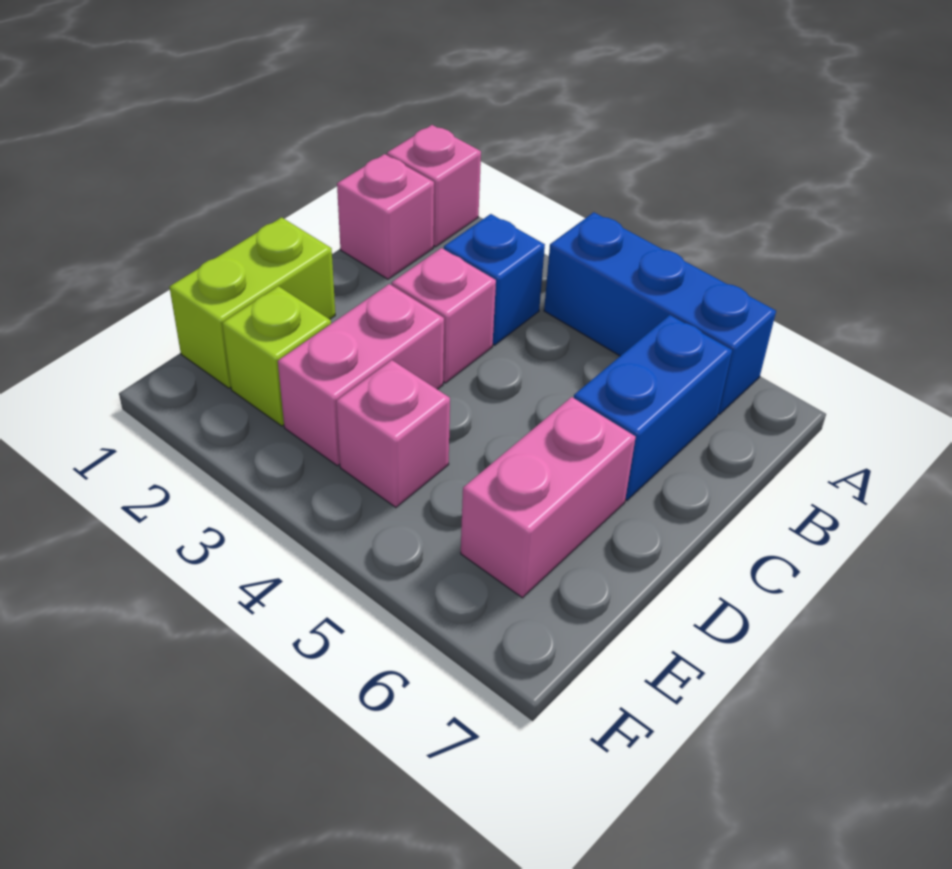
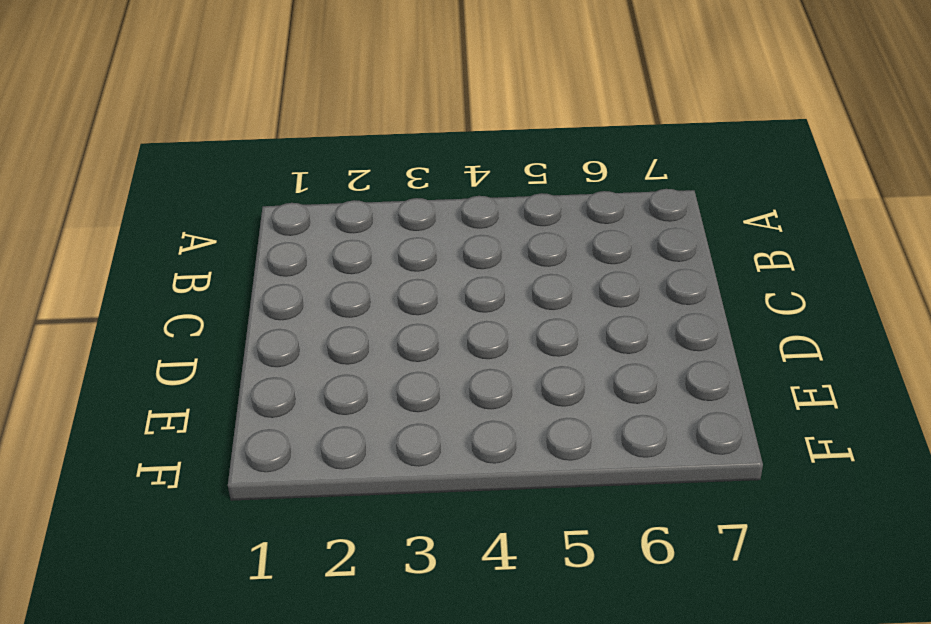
none -> pink 1x1 brick [387,125,481,247]
none -> blue 1x3 brick [544,212,776,414]

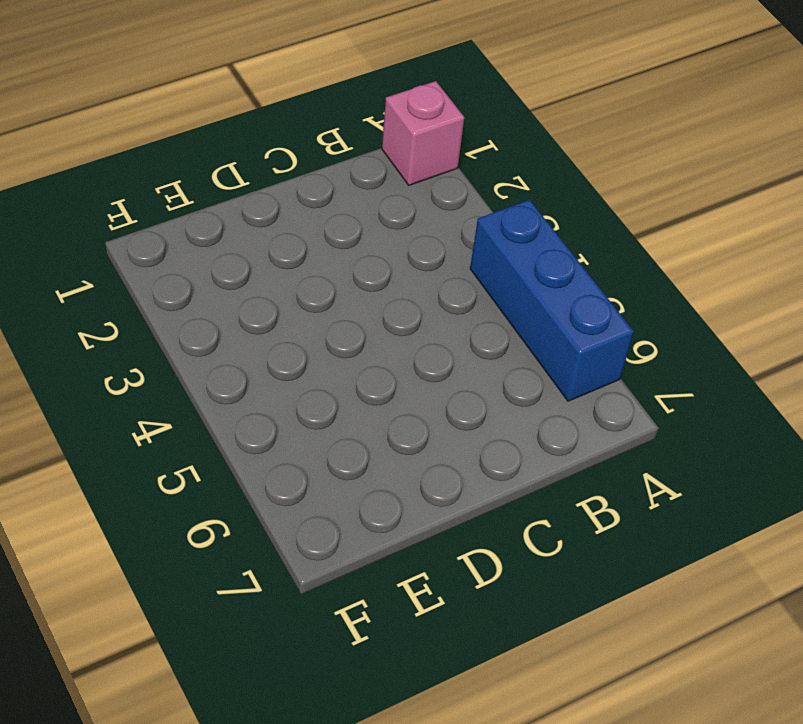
none -> pink 1x1 brick [337,154,434,279]
none -> blue 1x1 brick [444,214,545,345]

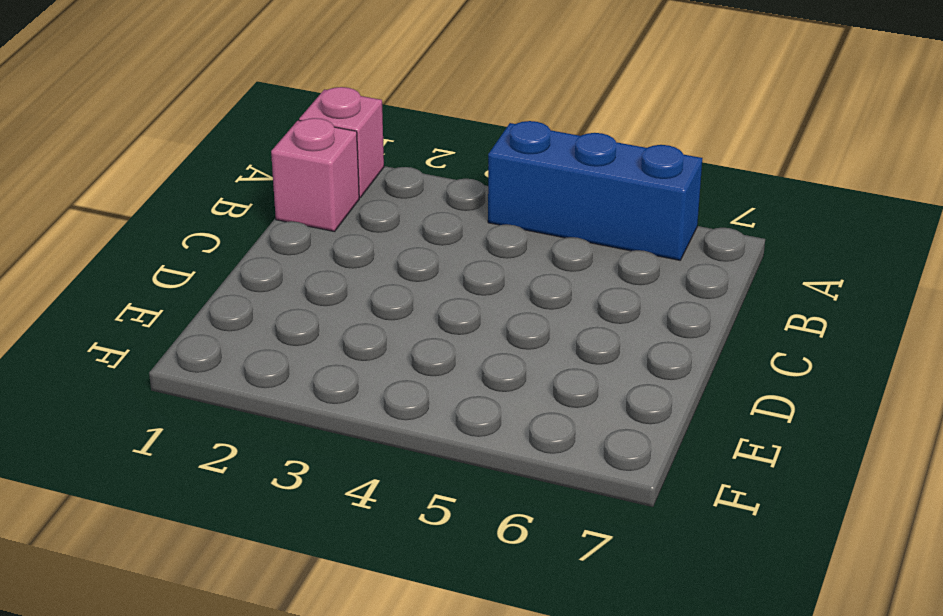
none -> blue 1x1 brick [444,214,545,345]
none -> blue 1x2 brick [574,315,732,500]

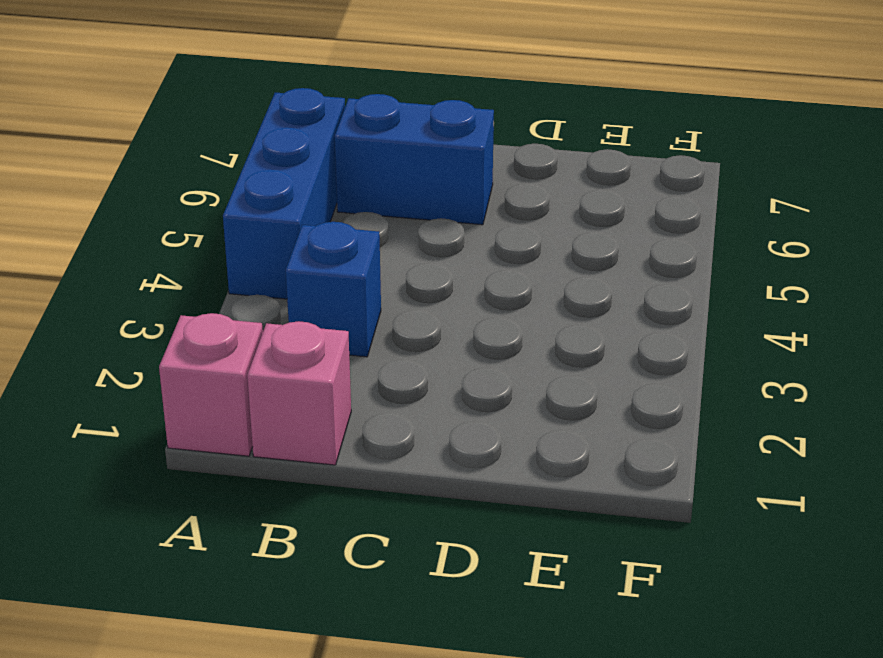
none -> pink 1x1 brick [392,248,496,383]
none -> lime 1x2 brick [170,217,335,388]

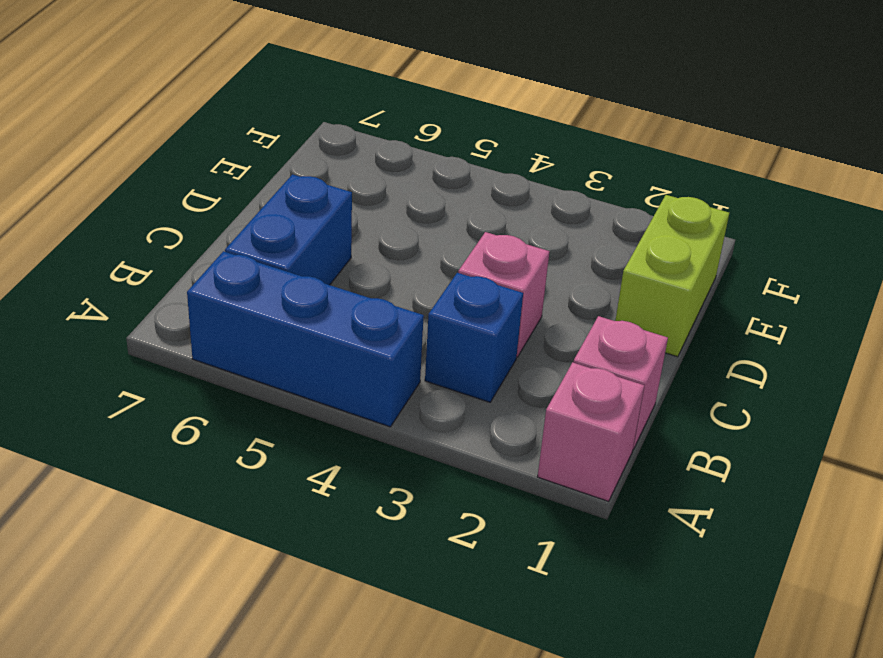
none -> pink 1x2 brick [278,284,444,466]
none -> pink 1x2 brick [461,397,636,598]

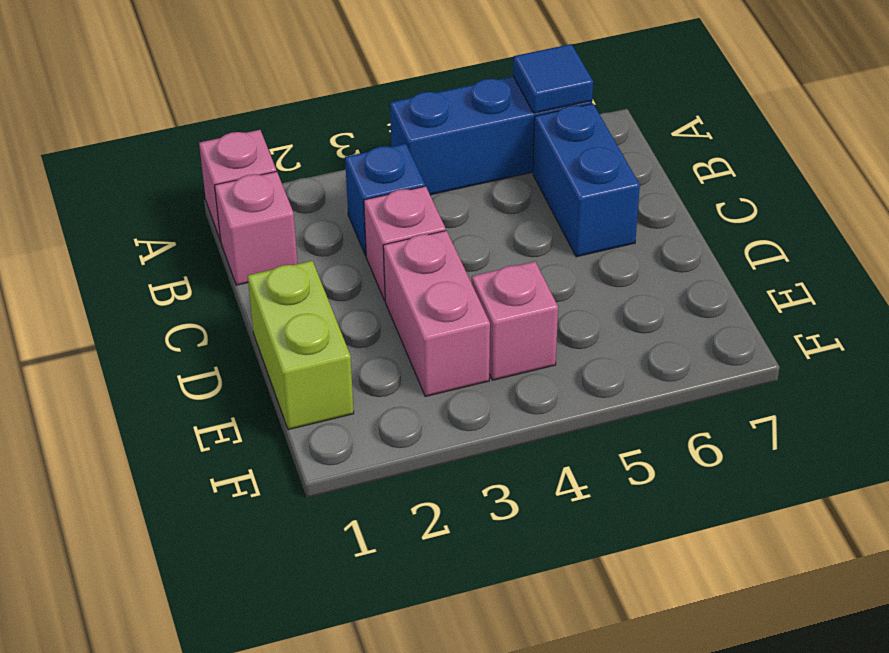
blue 1x1 tile [513,44,593,113] -> none
none -> pink 1x2 brick [461,397,636,598]
none -> lime 1x1 brick [222,286,331,426]

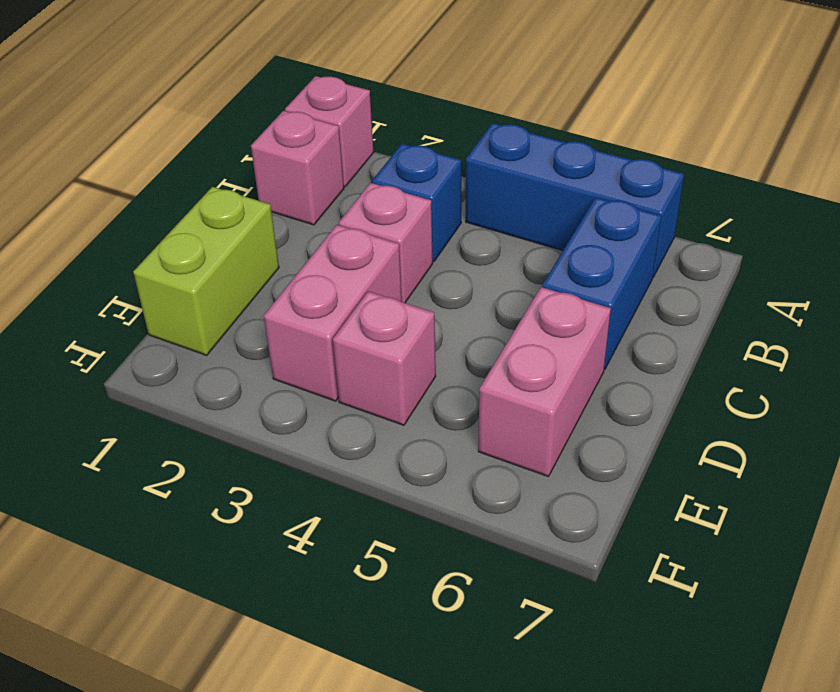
none -> lime 1x1 brick [222,286,331,426]

